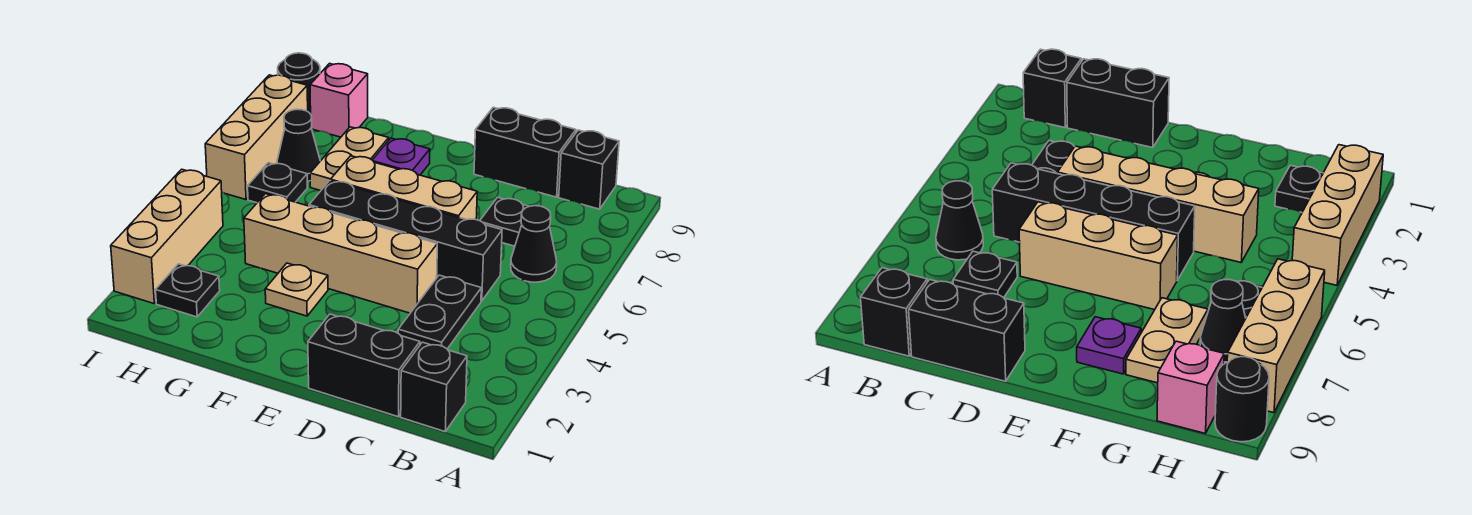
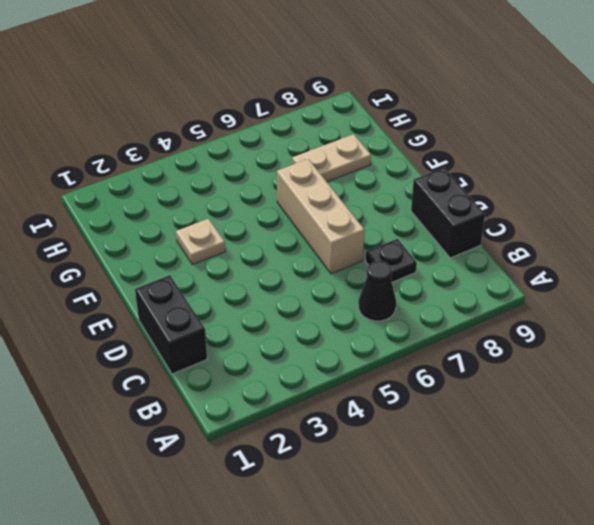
none -> black 1x1 brick [401,342,467,431]
none -> black 1x1 brick [559,130,619,209]
none -> black 1x2 plate [398,275,481,349]

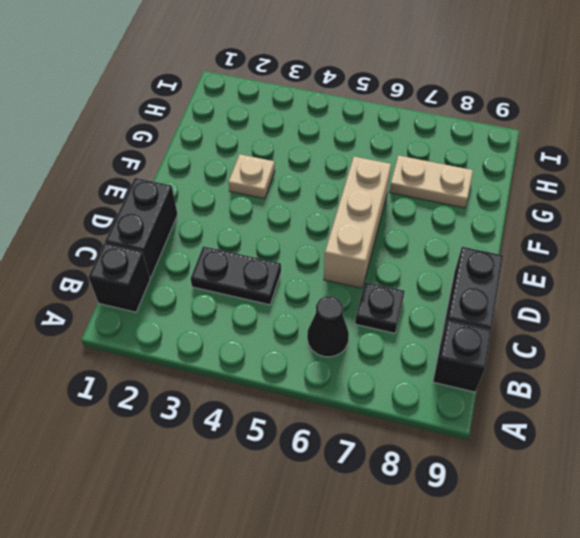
none -> black 1x4 brick [309,181,502,301]
none -> tan 1x4 brick [244,194,437,313]
none -> purple 1x1 plate [373,138,430,175]

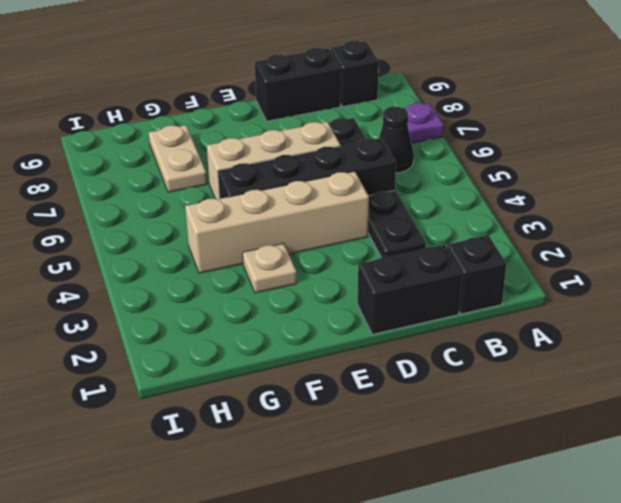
purple 1x1 plate [404,103,444,143] -> purple 1x1 plate moved to [373,138,430,175]
none -> black 1x1 plate [156,264,220,317]
none -> black 1x1 plate [248,163,307,203]
none -> black 1x1 cone [277,109,320,181]

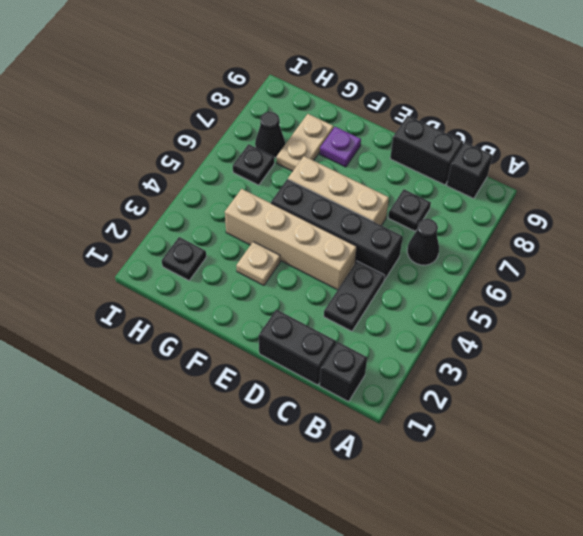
none -> pink 1x1 brick [310,64,368,137]
none -> tan 1x3 brick [111,169,223,304]
none -> tan 1x3 brick [205,75,308,200]

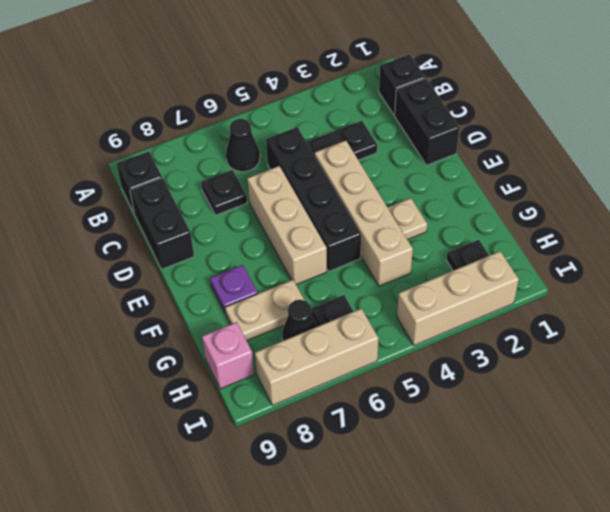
none -> black 1x1 round brick [278,53,320,114]

